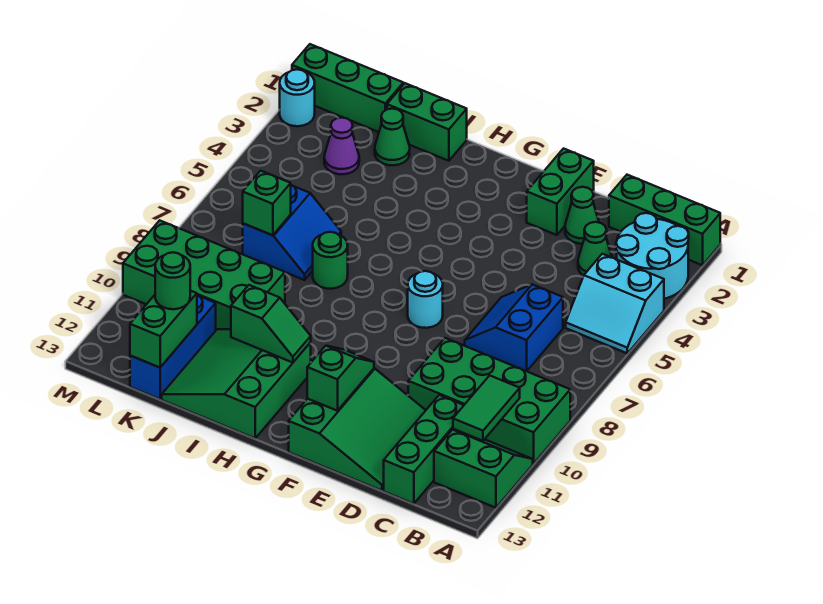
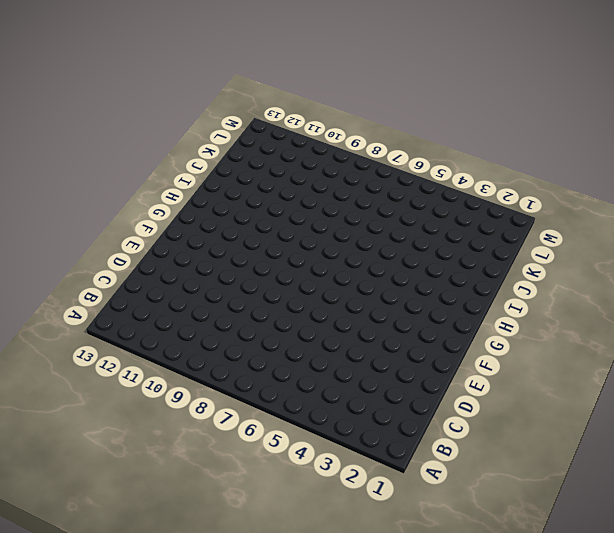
none -> green 1x3 brick [609,175,720,265]
none -> cyan 2x2 round brick [616,213,689,299]
none -> cyan 2x2 slope [566,254,664,353]

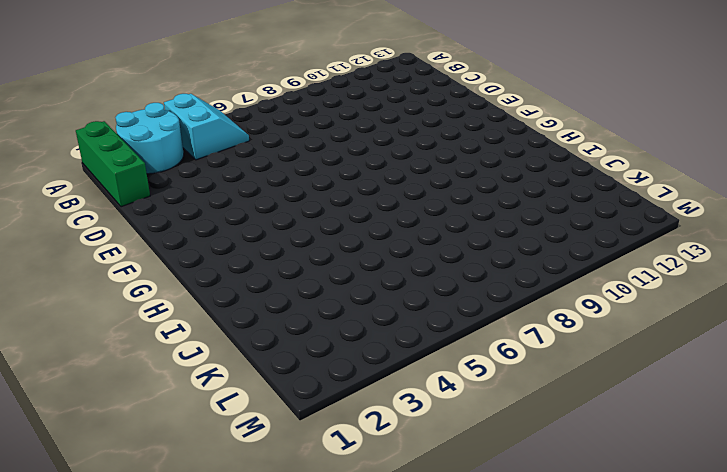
none -> green 2x4 brick [408,338,570,464]
none -> green 2x2 slope [434,430,533,508]
none -> green 1x1 cone [578,222,612,275]

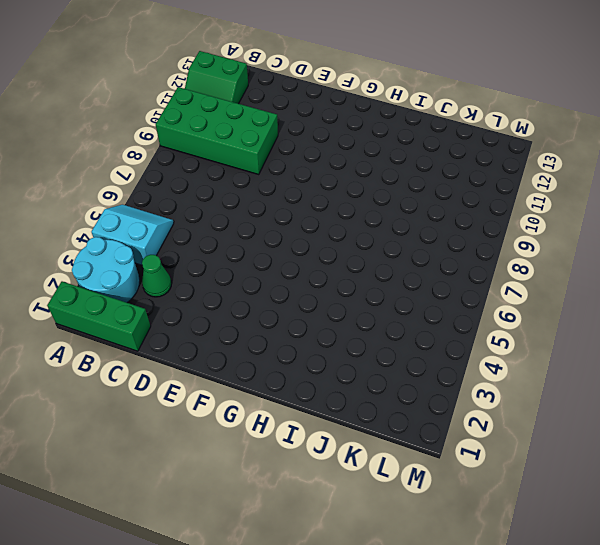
none -> blue 2x2 slope [465,284,563,371]
none -> green 1x3 brick [384,395,464,504]
none -> green 1x1 cone [565,187,599,244]

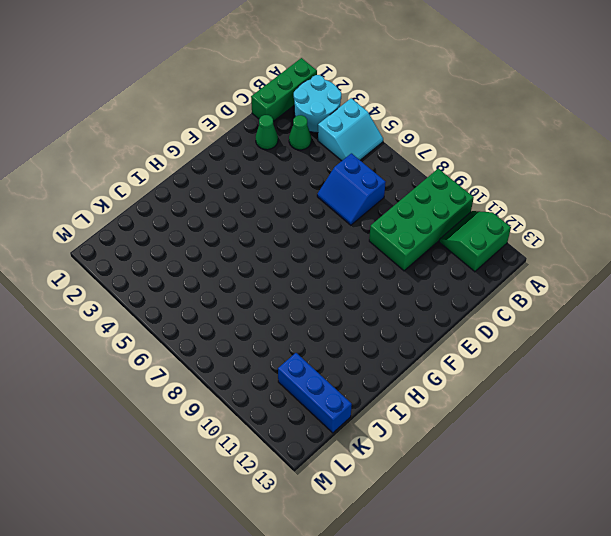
none -> green 1x3 brick [384,395,464,504]
none -> green 3x3 slope [289,368,426,491]
none -> green 1x2 brick [527,149,594,235]

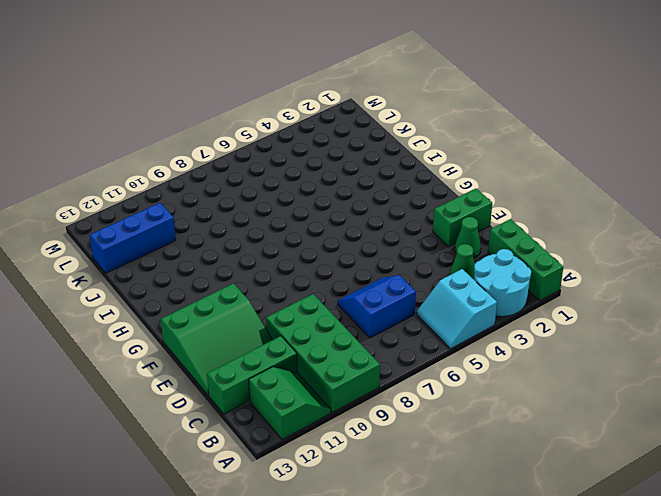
none -> cyan 1x1 round brick [408,271,443,328]
none -> green 3x3 slope [162,329,311,438]
none -> green 1x2 brick [387,83,467,161]

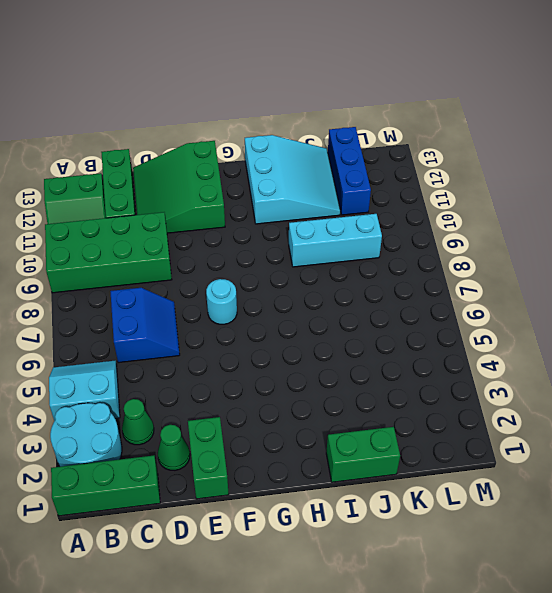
cyan 3x3 slope [245,135,340,224] -> green 3x3 slope [162,329,311,438]
cyan 1x3 brick [289,214,382,267] -> green 2x4 brick [123,220,285,330]
none -> green 1x1 round brick [313,232,348,289]
none -> green 1x1 cone [375,109,410,165]
none -> blue 2x2 slope [243,185,341,280]

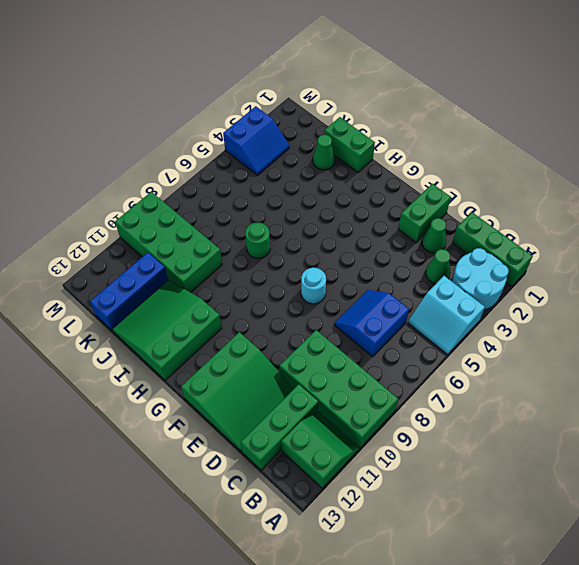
blue 2x2 slope [223,106,289,175] -> blue 2x2 slope moved to [243,185,341,280]
none -> green 1x3 brick [292,44,403,132]
none -> purple 1x1 cone [324,118,359,174]
none -> cyan 1x1 round brick [280,69,315,126]

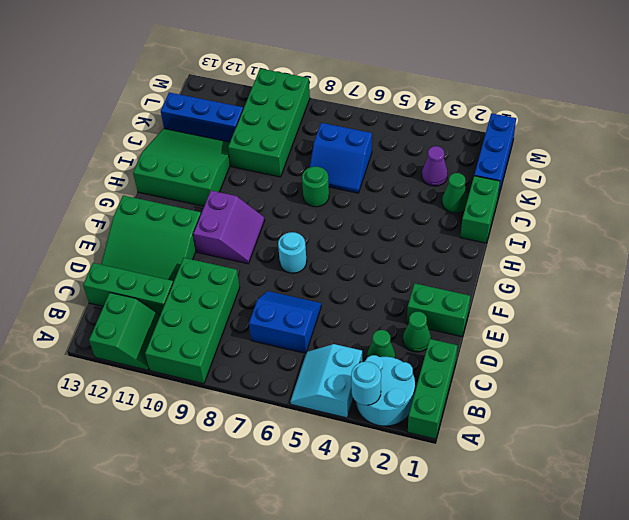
cyan 1x1 round brick [351,362,381,405] -> cyan 1x1 round brick moved to [280,69,315,126]
purple 2x2 slope [193,191,265,264] -> none
blue 1x3 brick [474,113,516,196] -> green 1x3 brick [292,44,403,132]
none -> green 1x2 tile [453,375,520,441]
none -> green 1x2 slope [307,346,374,411]
none -> green 1x2 slope [231,285,311,363]

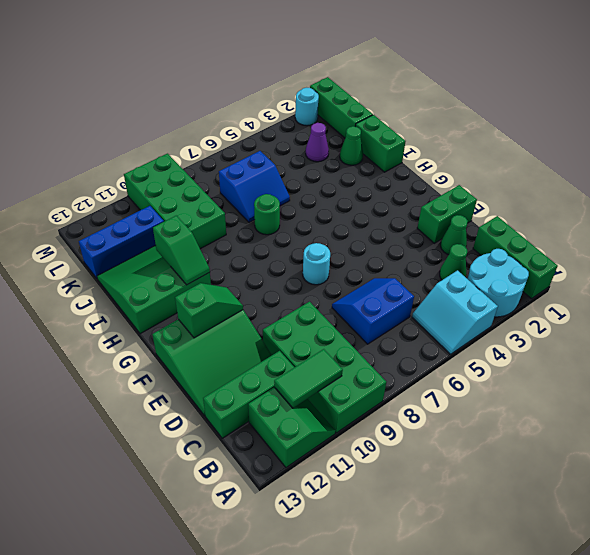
none -> green 1x1 brick [243,171,291,235]
none -> green 1x2 brick [130,291,197,368]
none -> green 1x1 round brick [155,252,190,309]

